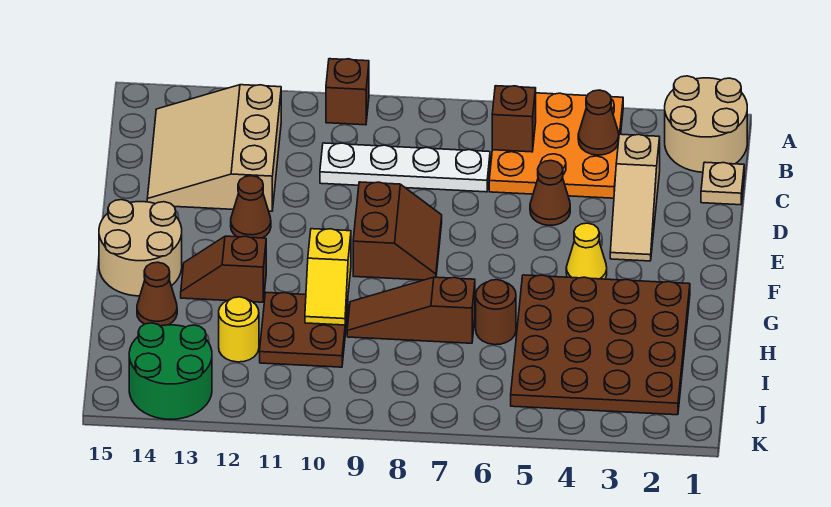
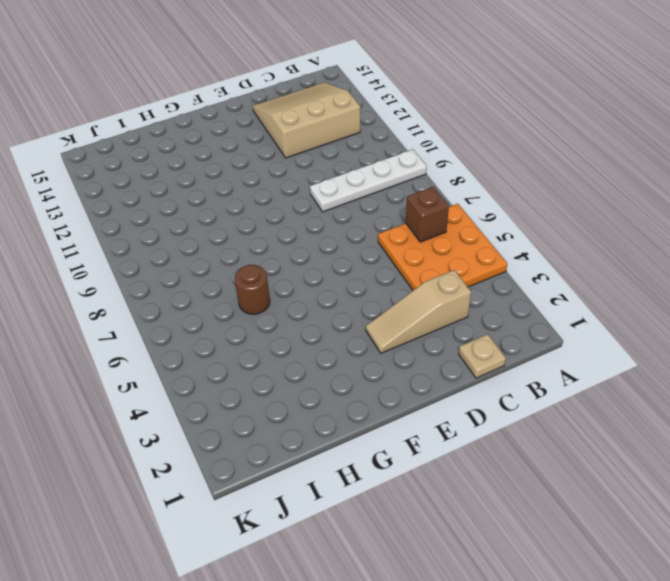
white 1x4 plate [310,149,427,212] -> white 1x4 plate turned to [320,143,490,192]
none -> tan 2x2 round brick [665,76,747,172]
none -> brown 1x1 brick [326,59,369,125]
none -> brown 1x1 cone [530,161,570,225]

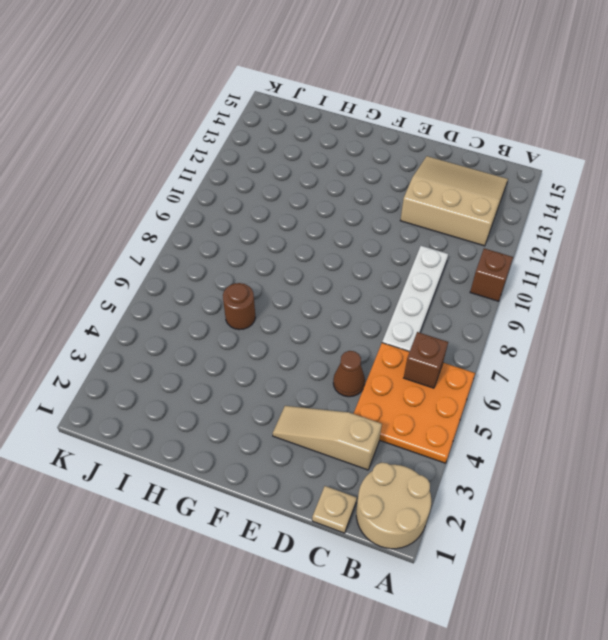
none -> brown 2x2 slope [353,182,442,280]
none -> brown 1x1 cone [231,176,271,238]
none -> yellow 1x1 cone [566,223,607,279]

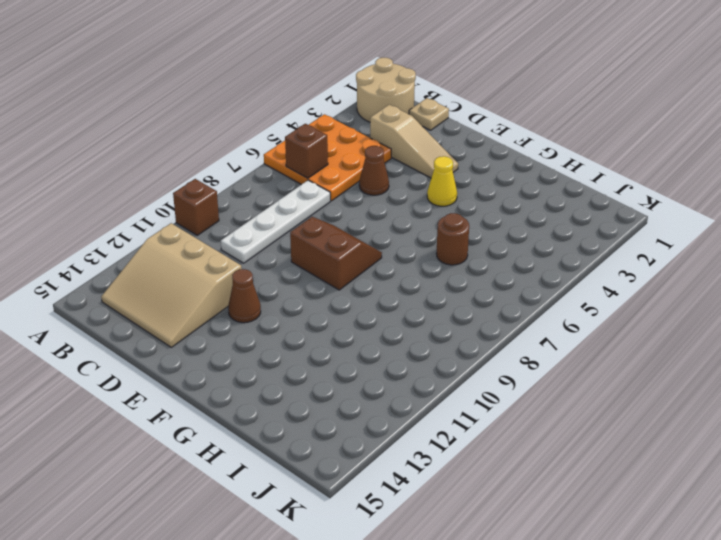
none -> tan 2x2 round brick [99,200,182,296]
none -> brown 4x4 plate [511,275,690,415]
none -> brown 1x2 slope [181,236,266,302]

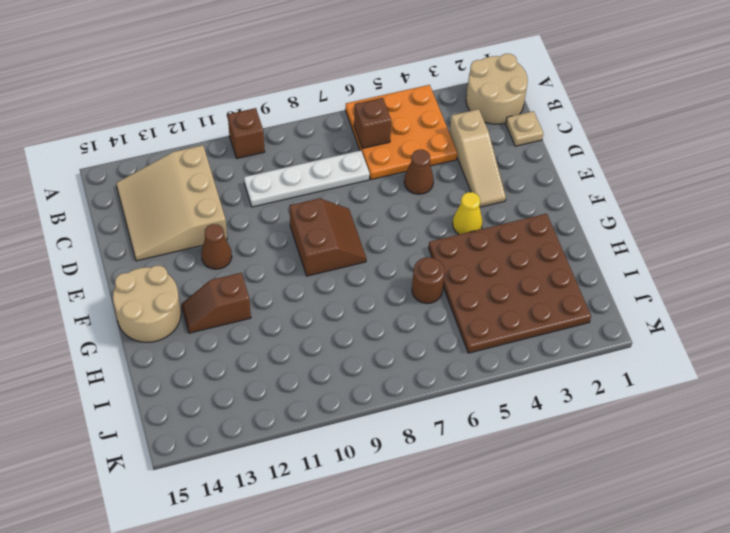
none -> brown 1x3 slope [347,277,475,343]
none -> brown 2x2 plate [260,293,348,367]
none -> brown 1x1 cone [137,262,177,326]

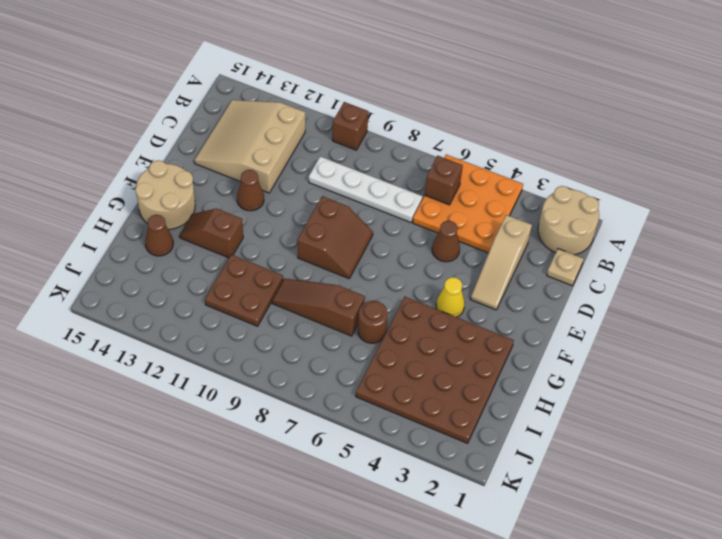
none -> yellow 1x1 round brick [219,297,259,362]
none -> green 2x2 round brick [129,323,212,419]
none -> brown 1x1 cone [578,90,619,155]

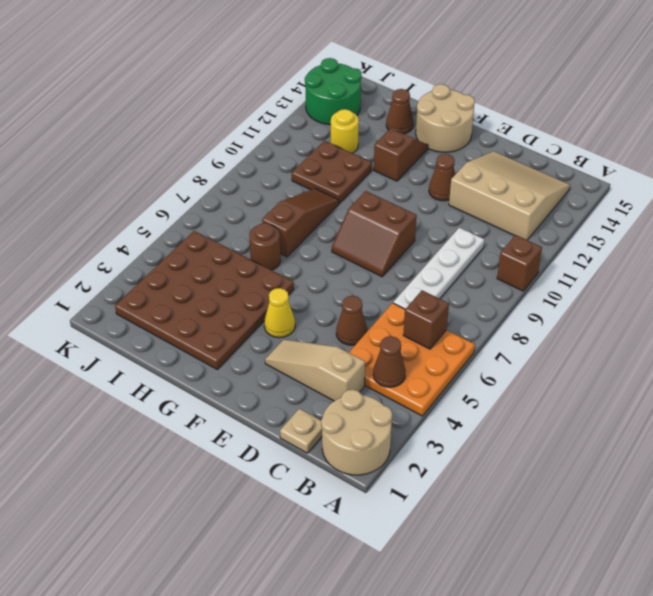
none -> yellow 1x2 slope [305,229,351,325]

